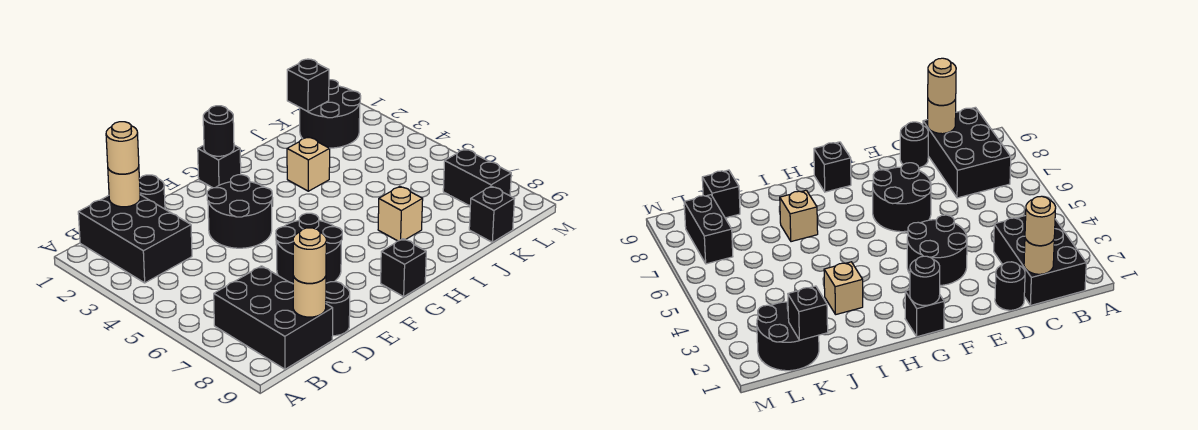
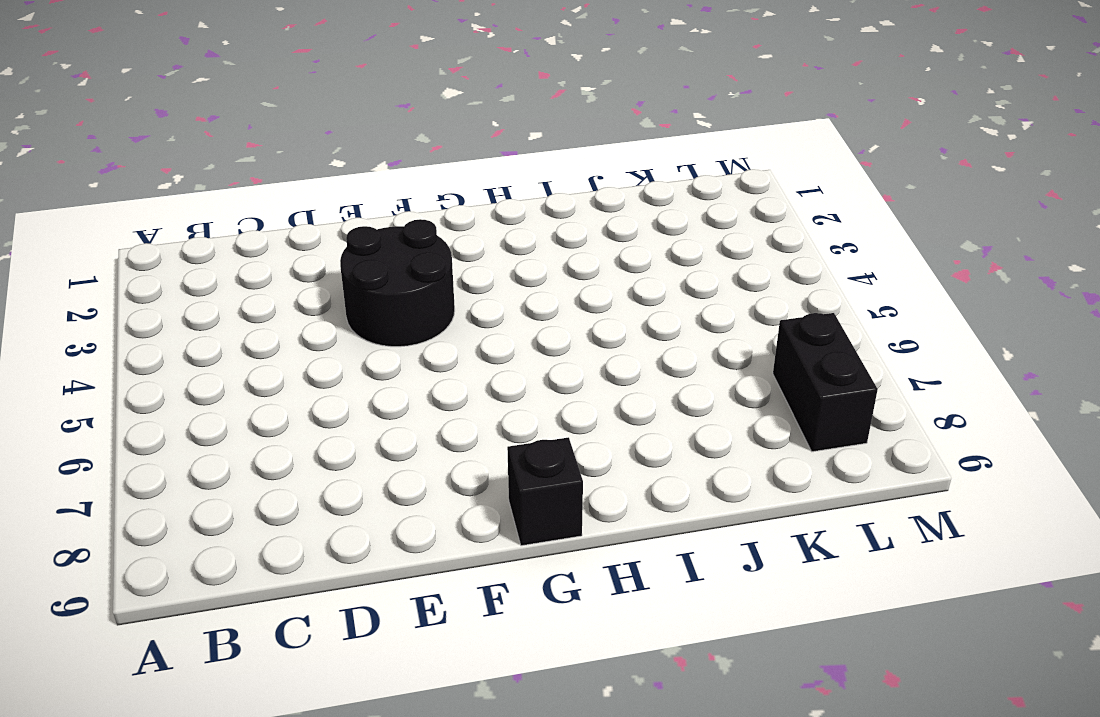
none -> black 2x3 brick [78,195,192,283]
none -> black 2x3 brick [214,266,333,369]
none -> black 1x1 round brick [139,175,165,209]

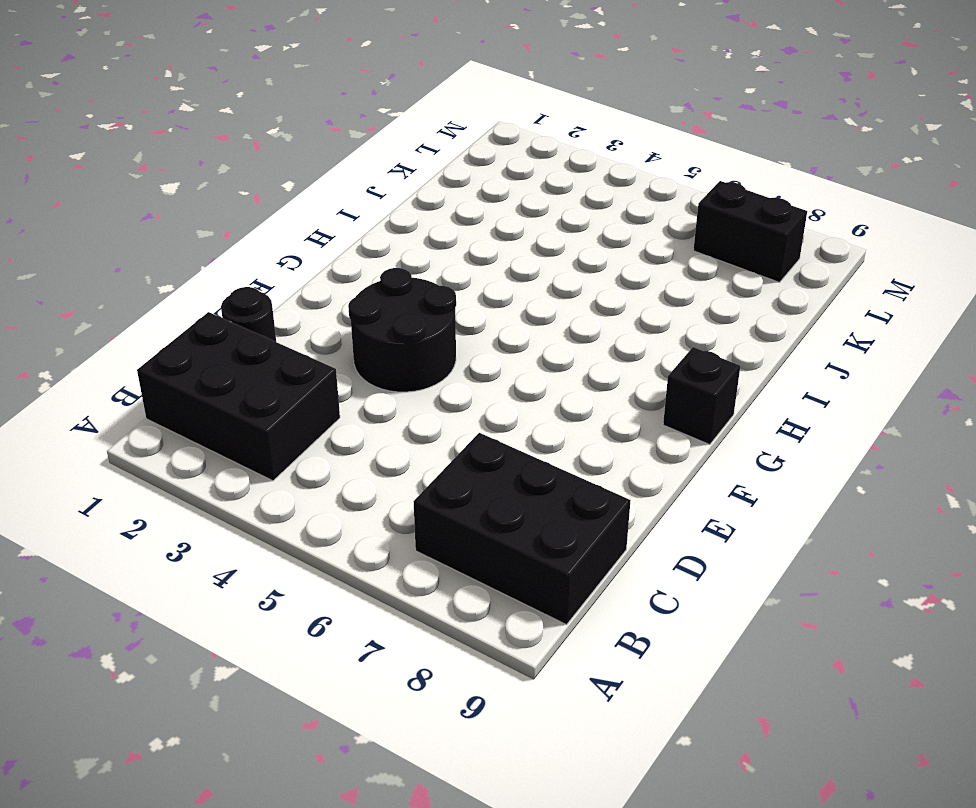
none -> black 1x1 round brick [326,282,350,336]
none -> black 2x2 round brick [276,213,342,283]
none -> black 1x1 brick [198,145,241,188]

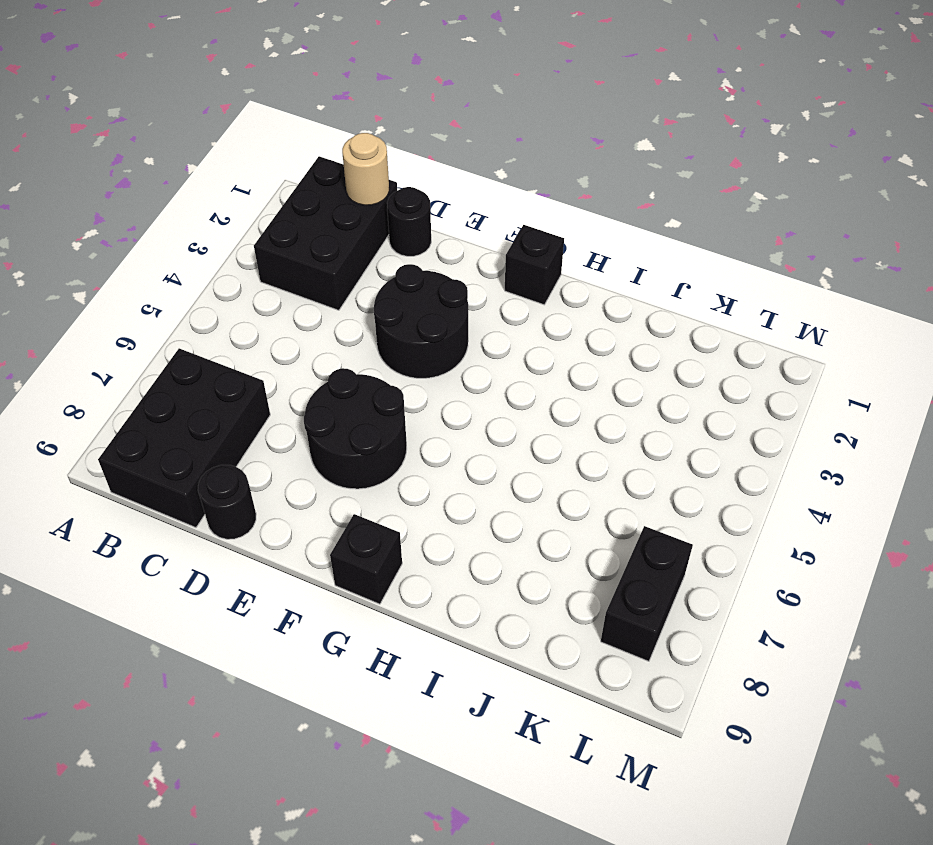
none -> tan 1x1 brick [287,137,330,191]
none -> tan 1x1 brick [378,186,423,241]
none -> black 2x2 round brick [300,80,361,148]

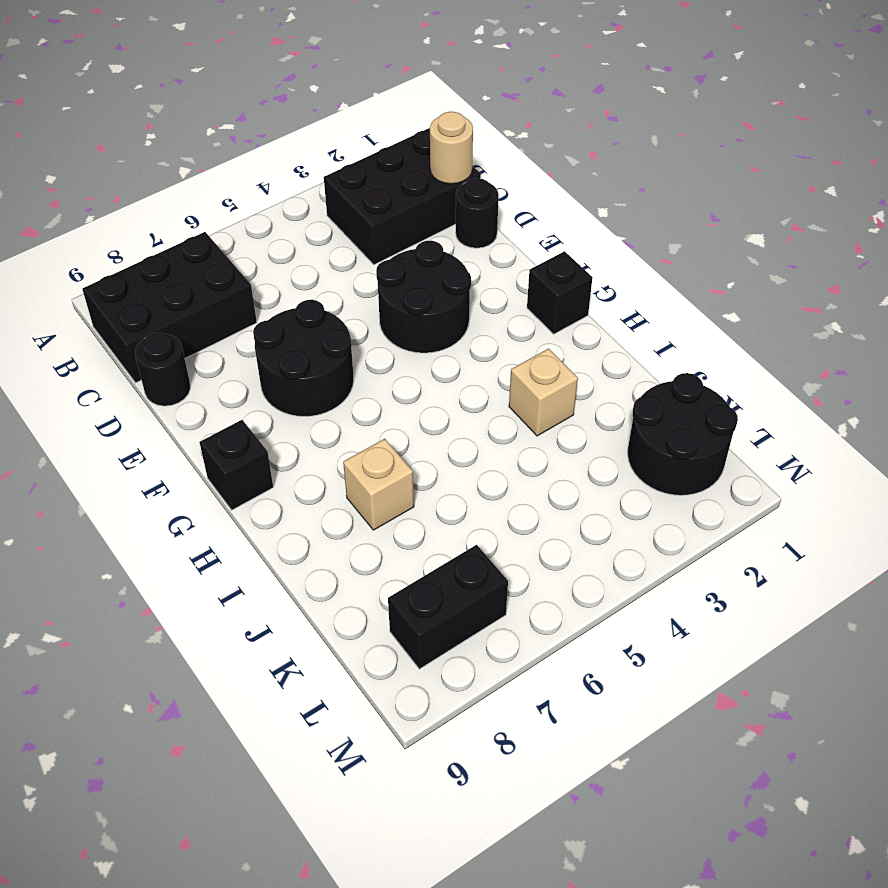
none -> black 1x1 brick [469,186,514,242]
none -> tan 1x1 round brick [293,276,326,317]
none -> black 1x1 round brick [203,106,234,156]

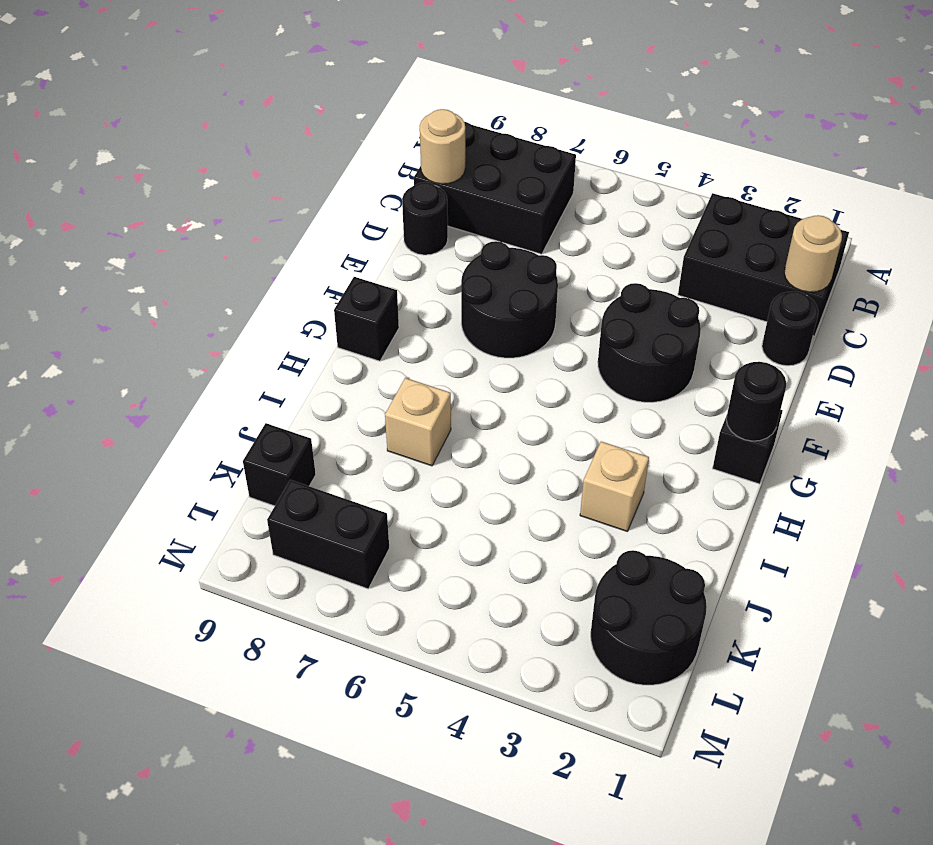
none -> black 1x1 brick [287,59,329,112]
none -> tan 1x1 round brick [106,122,139,174]
none -> tan 1x1 round brick [293,228,326,283]

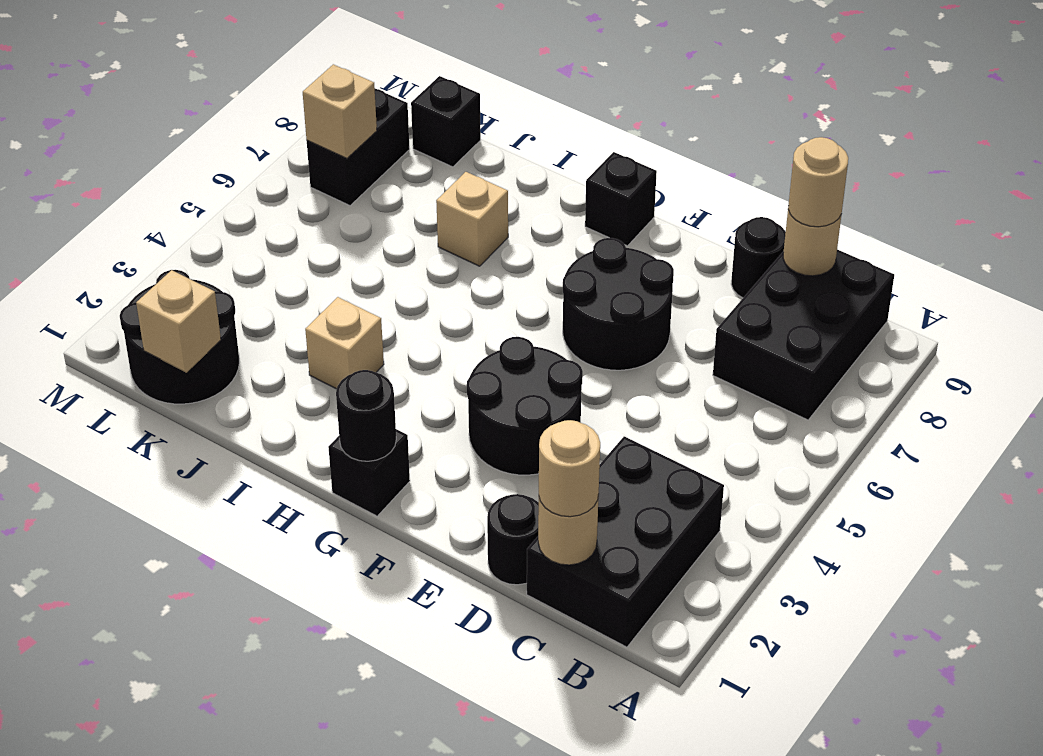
tan 1x1 brick [136,270,221,373] -> black 1x1 brick [287,59,329,112]
tan 1x1 brick [303,64,377,158] -> none

